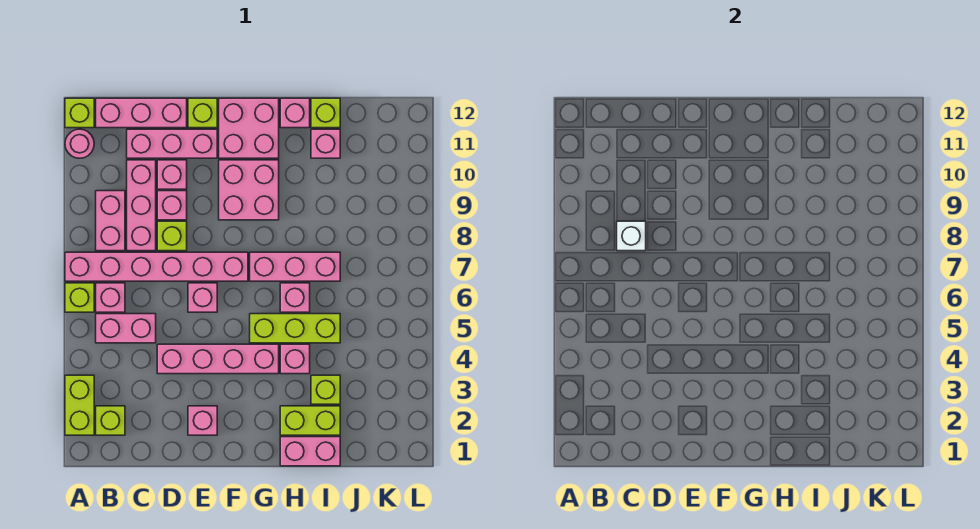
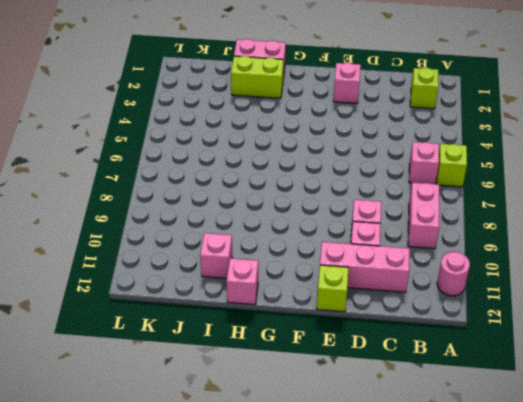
none -> lime 1x2 brick [65,375,94,435]
none -> pink 1x6 brick [65,252,248,281]
none -> lime 1x1 brick [65,98,94,128]
none -> pink 1x2 brick [96,314,156,343]

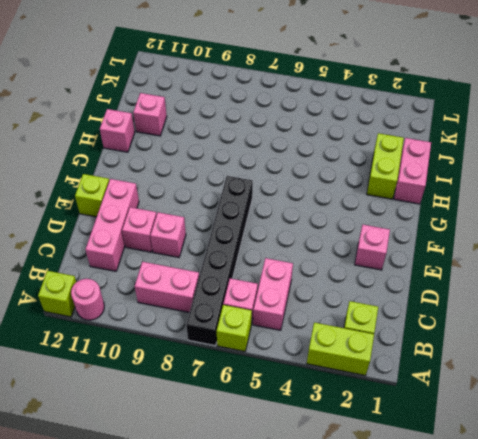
black 1x6 brick [186,176,253,346] -> pink 1x6 brick [65,252,248,281]
none -> pink 1x3 brick [96,98,187,128]
none -> pink 1x3 brick [127,160,156,251]
none -> pink 1x4 brick [157,344,279,374]
none -> lime 1x1 brick [157,221,187,251]

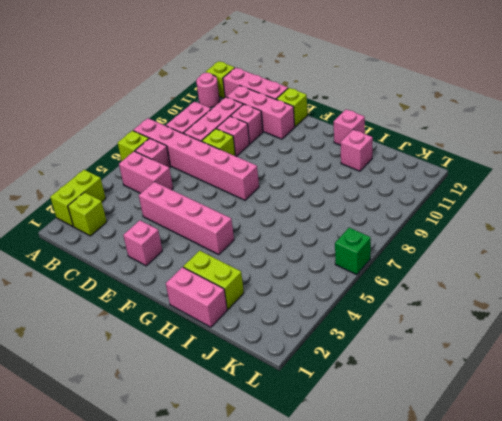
green 1x1 brick [335,228,371,275] -> none
none -> pink 1x1 brick [188,283,217,312]
none -> pink 2x2 brick [219,160,279,220]
none -> pink 2x2 brick [219,98,279,158]
none -> lime 1x3 brick [250,314,340,343]

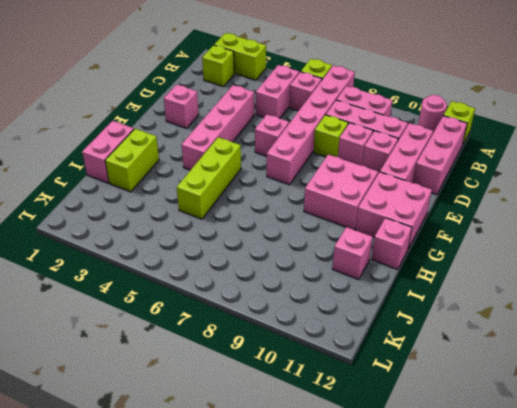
none -> lime 1x1 brick [188,98,217,128]
none -> pink 1x3 brick [250,252,340,281]
none -> pink 1x1 brick [280,344,310,374]
none -> pink 1x1 brick [280,283,310,312]

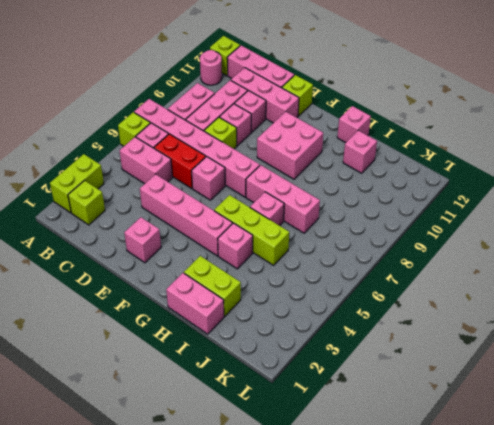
red 1x2 brick [154,134,206,188] -> none
none -> pink 2x2 brick [219,98,279,158]
none -> lime 1x1 brick [311,375,340,404]
none -> lime 1x1 brick [311,98,340,128]
none -> white 1x1 brick [617,221,646,251]

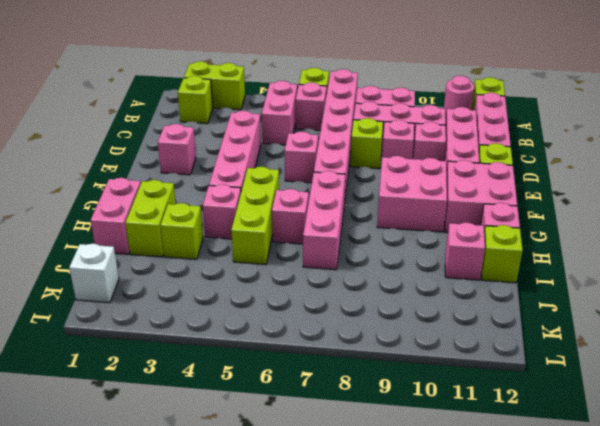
white 1x1 brick [69,244,119,303] -> white 1x1 brick moved to [617,221,646,251]

